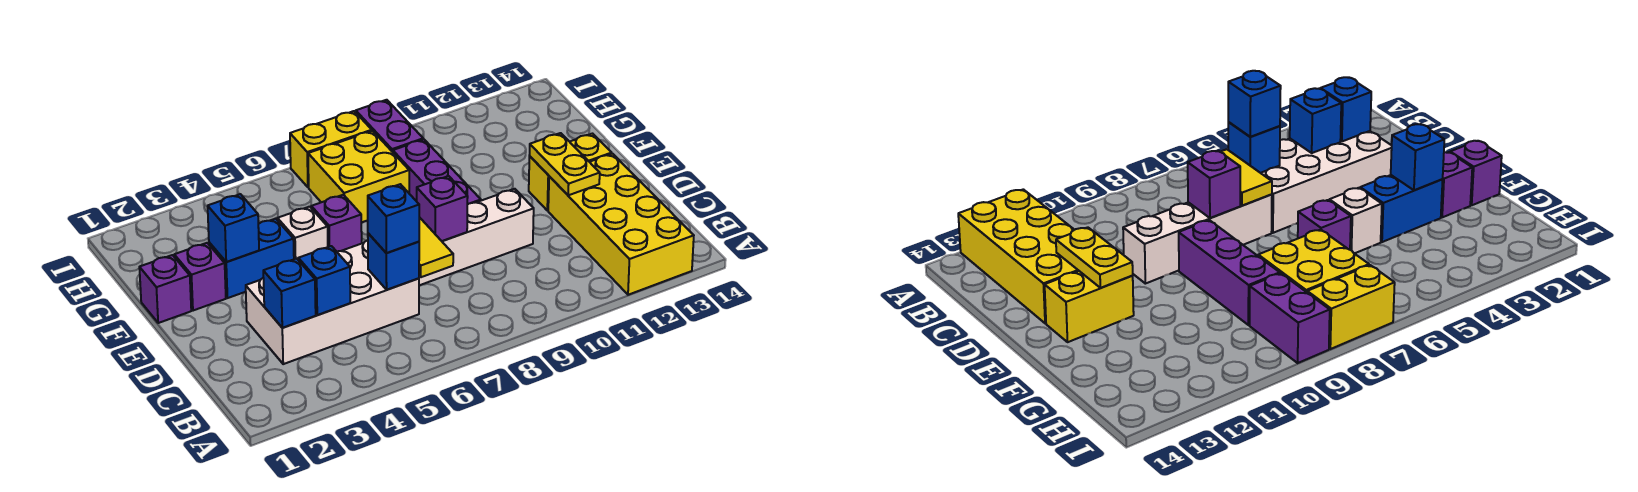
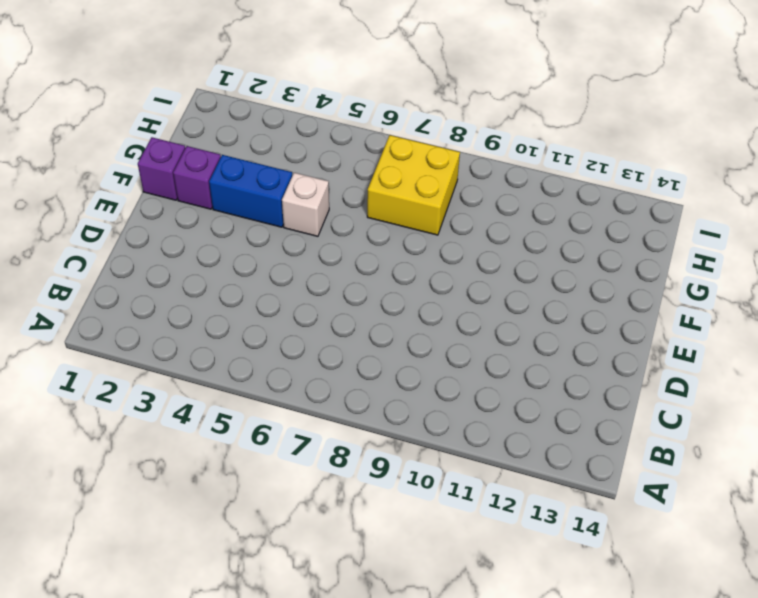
none -> yellow 2x4 brick [548,154,694,295]
none -> white 2x4 brick [246,240,419,364]
none -> white 1x4 brick [419,189,534,285]

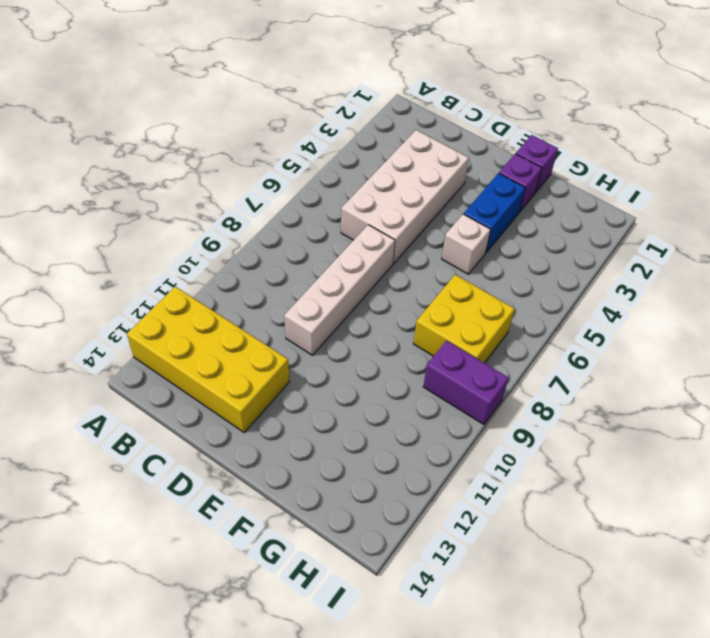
none -> purple 1x3 brick [393,139,481,204]
none -> yellow 1x2 brick [529,134,612,211]
none -> purple 1x1 brick [311,195,362,251]

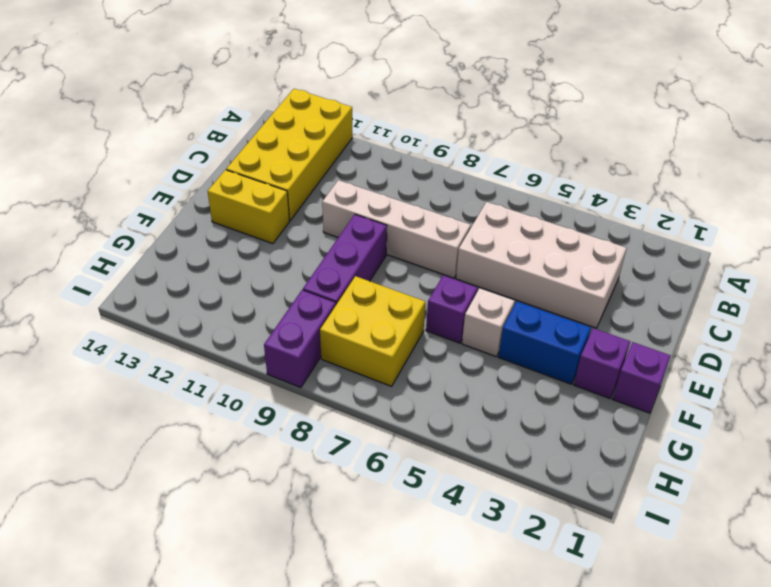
none -> yellow 1x2 brick [290,111,372,187]
none -> blue 1x1 brick [263,259,316,328]
none -> blue 1x1 brick [298,246,350,315]

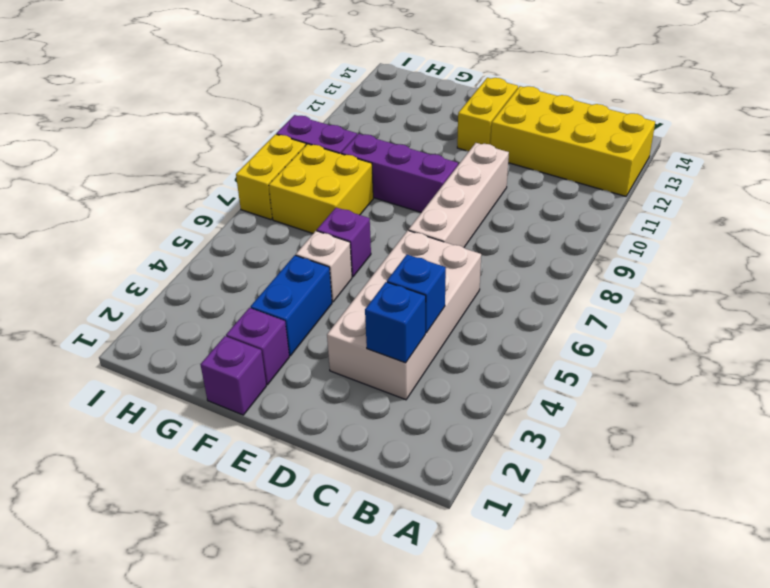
none -> blue 1x1 brick [368,233,419,290]
none -> yellow 1x2 tile [419,217,453,277]
none -> purple 1x1 brick [417,176,468,241]

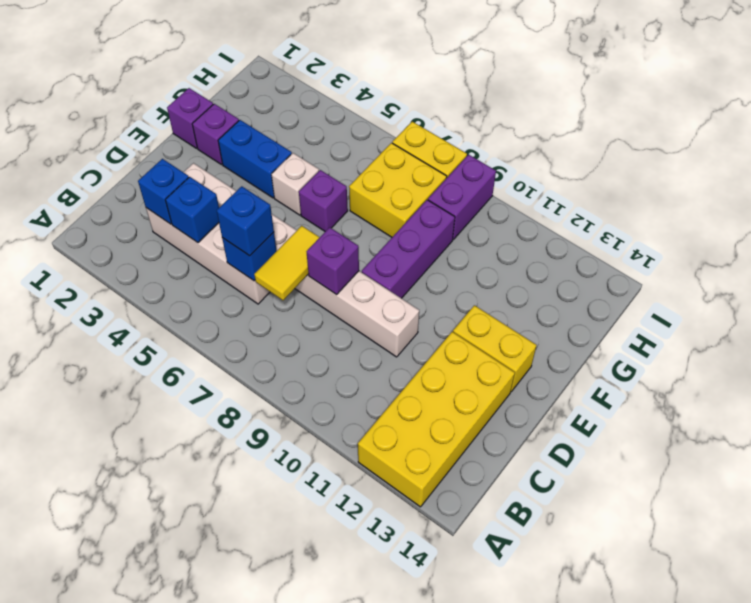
none -> yellow 1x2 plate [529,133,600,195]
none -> blue 1x1 brick [208,194,259,262]

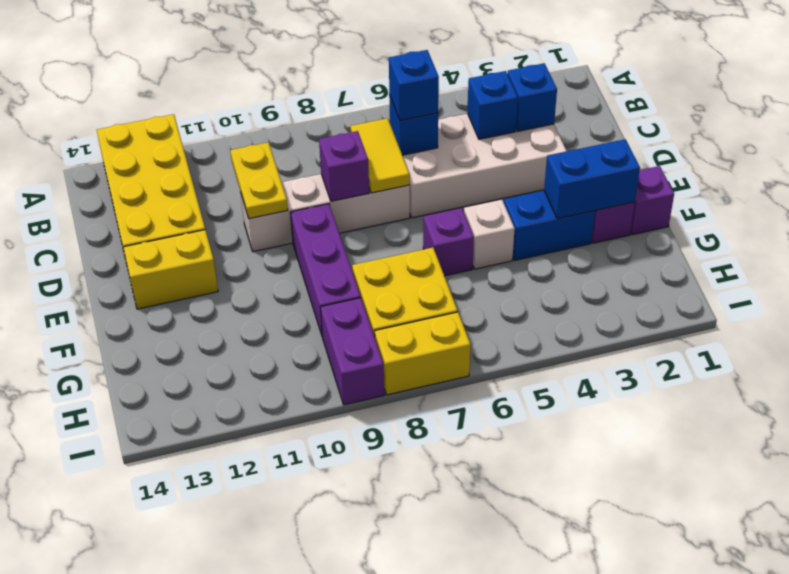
yellow 1x2 plate [230,142,288,219] -> yellow 1x2 plate moved to [529,133,600,195]
blue 1x2 brick [544,139,640,219] -> blue 1x1 brick [208,194,259,262]

